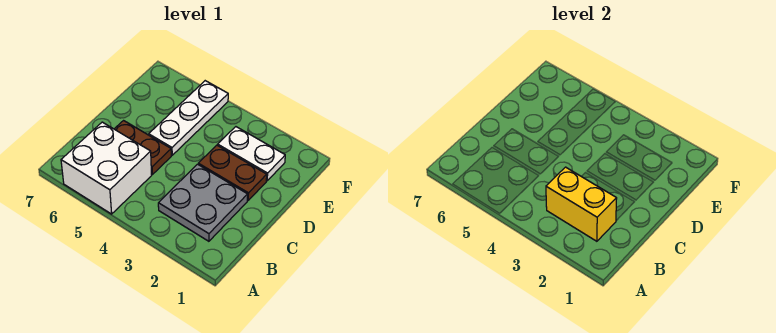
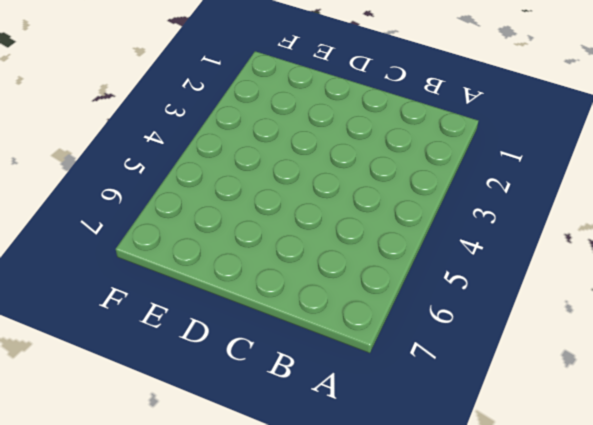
none -> white 2x2 brick [61,122,152,214]
none -> grey 2x2 plate [158,164,248,241]

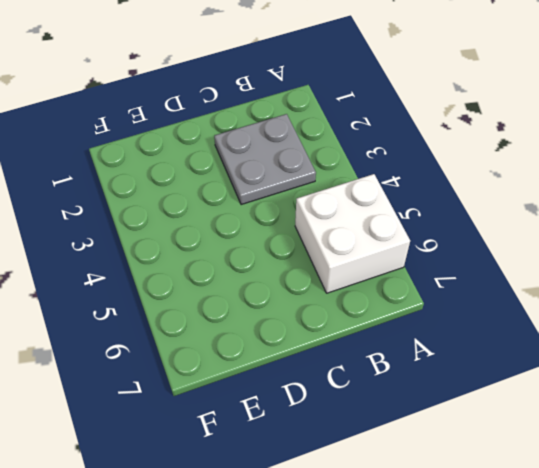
none -> brown 1x2 plate [115,121,171,174]
none -> brown 1x2 plate [198,145,267,200]

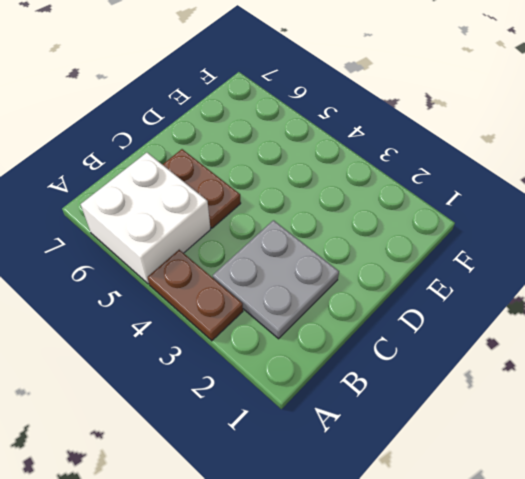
brown 1x2 plate [148,250,243,341] -> brown 1x2 plate moved to [198,145,267,200]
none -> white 1x3 plate [149,81,228,155]
none -> white 1x2 plate [218,127,285,181]

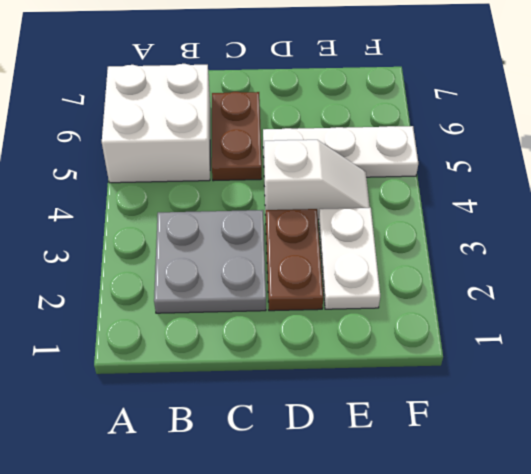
white 1x2 slope [264,140,370,219] -> none
none -> yellow 1x2 brick [546,167,617,241]

